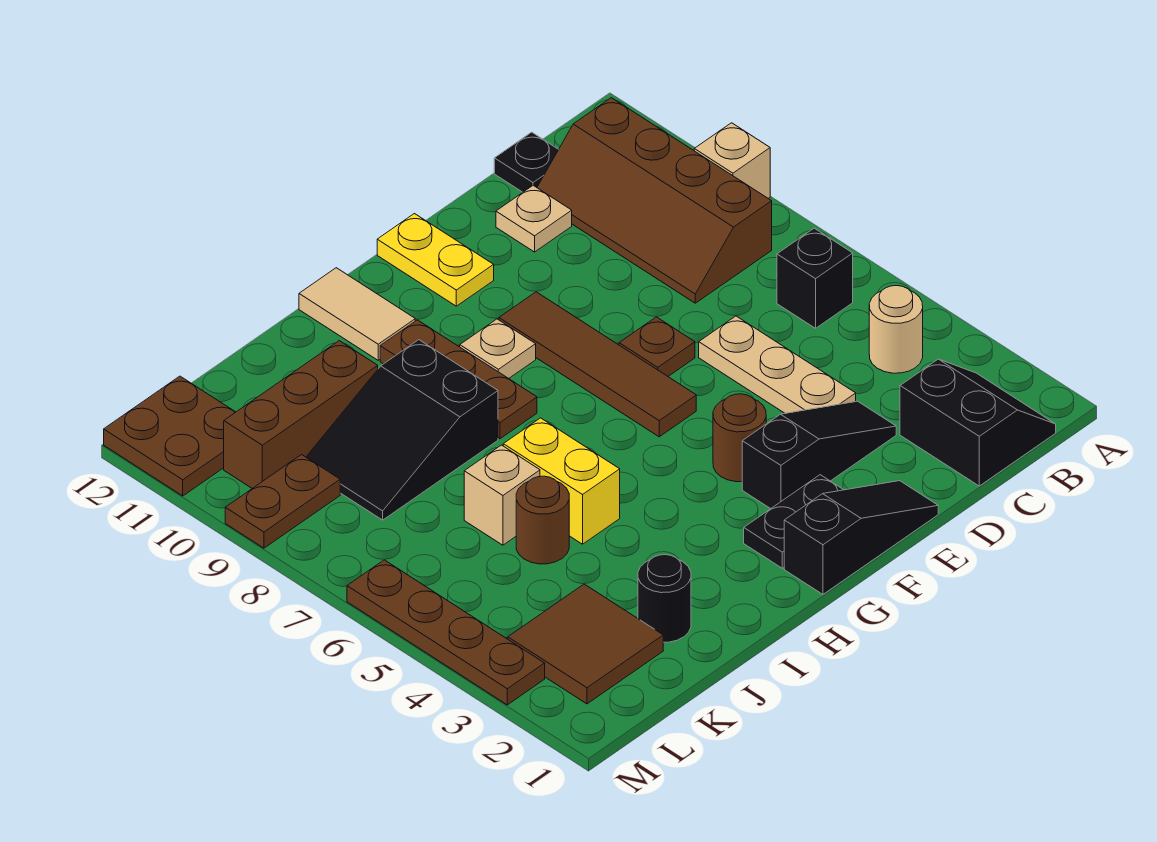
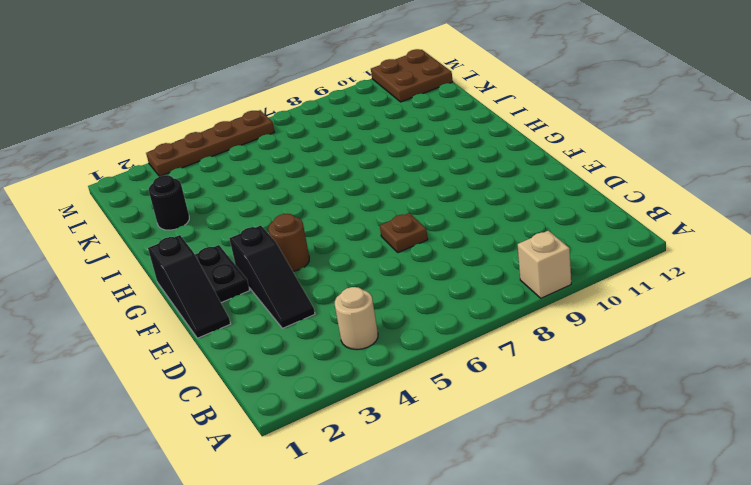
none -> black 2x2 slope [900,359,1056,486]
none -> black 1x1 brick [777,228,853,328]
none -> brown 2x4 slope [537,98,772,303]

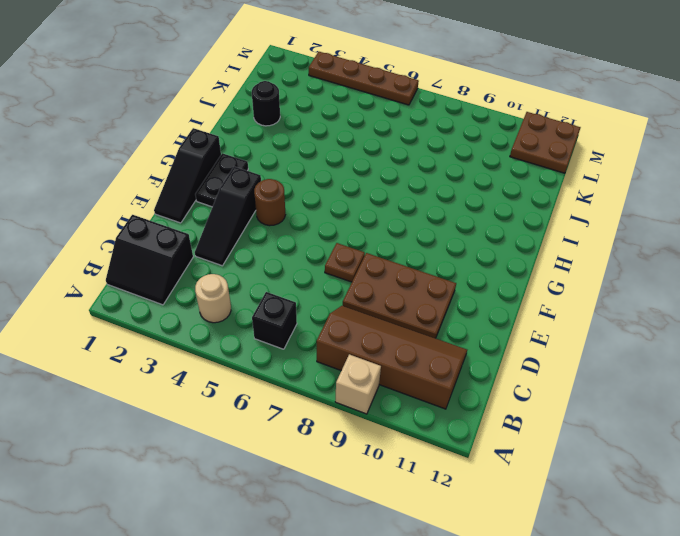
brown 2x3 plate [343,253,456,338] -> none
none -> black 1x1 plate [494,132,559,192]
none -> tan 1x3 plate [699,316,856,413]
none -> tan 1x1 plate [496,186,572,252]

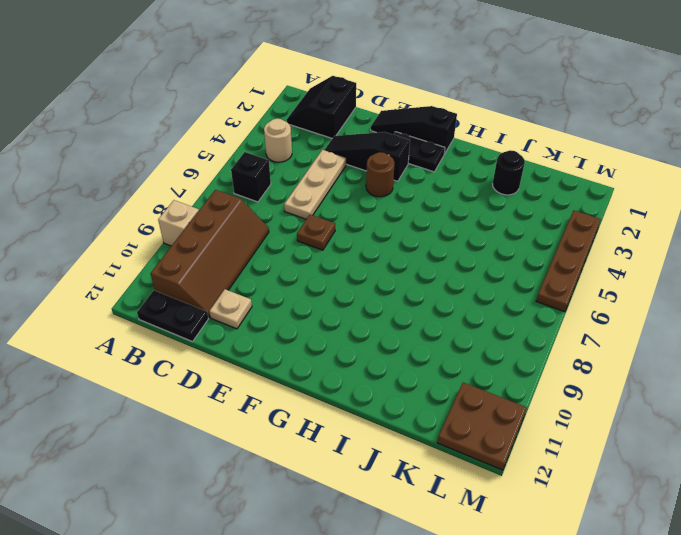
black 1x2 plate [137,290,208,342] -> black 1x1 plate [494,132,559,192]
none -> brown 1x4 tile [499,292,696,437]
none -> yellow 1x2 plate [377,214,494,306]
none -> tan 1x1 plate [460,319,536,378]

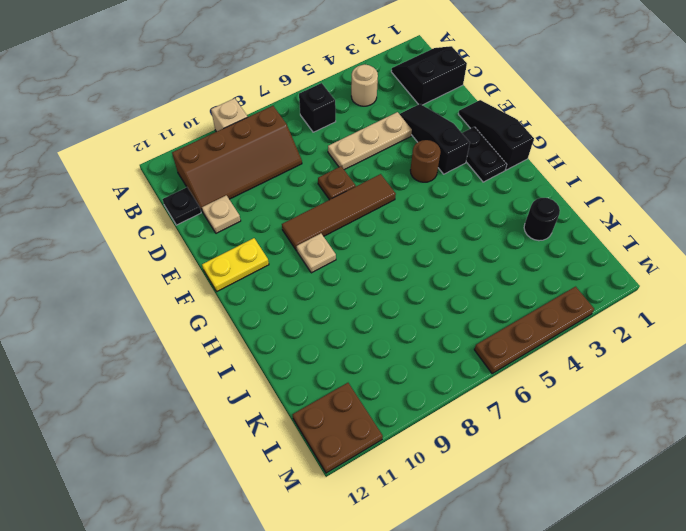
none -> brown 1x3 plate [380,320,537,439]
none -> tan 1x2 tile [299,268,415,360]
none -> yellow 1x2 brick [503,418,620,544]

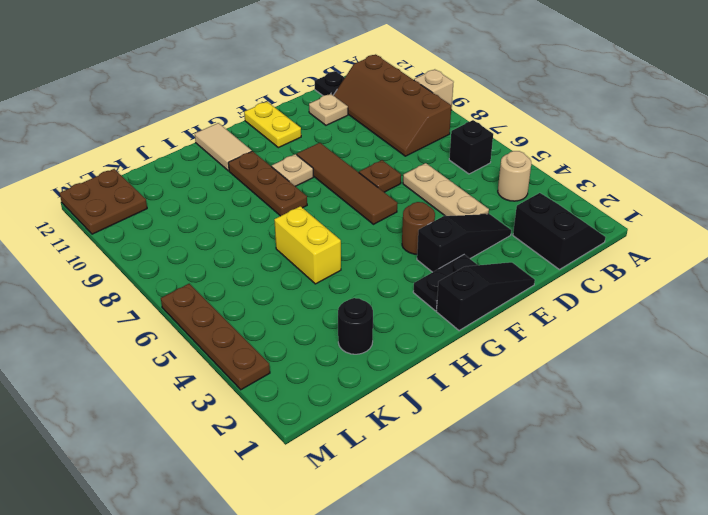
none -> black 2x3 slope [306,340,498,520]
none -> brown 1x1 round brick [516,476,569,564]
none -> tan 1x1 brick [464,445,540,545]

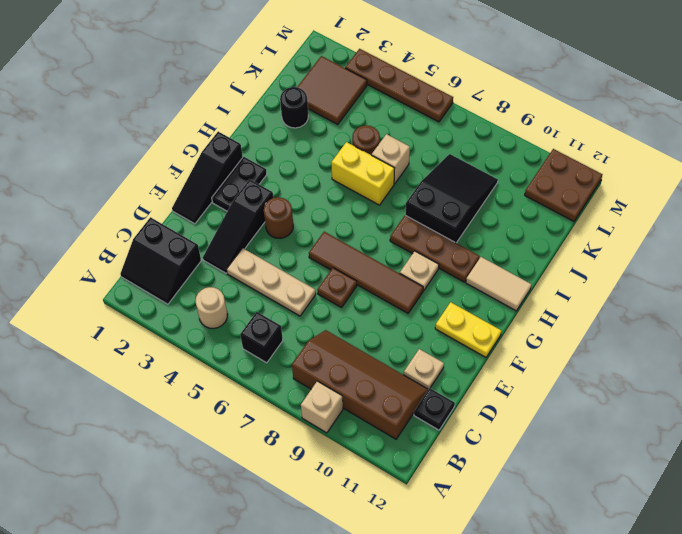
none -> brown 1x3 brick [224,341,378,488]
none -> brown 1x2 plate [225,455,340,548]

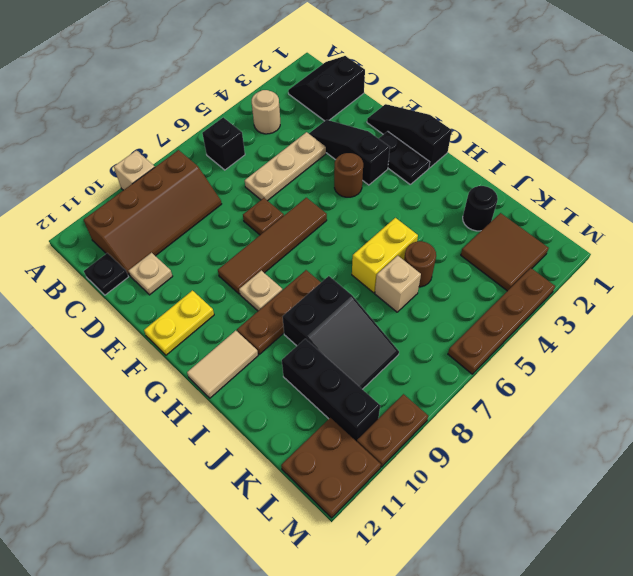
black 1x3 brick [282,339,380,442] -> brown 1x3 brick [224,341,378,488]
brown 1x2 plate [357,394,428,467] -> brown 1x2 plate turned to [225,455,340,548]

